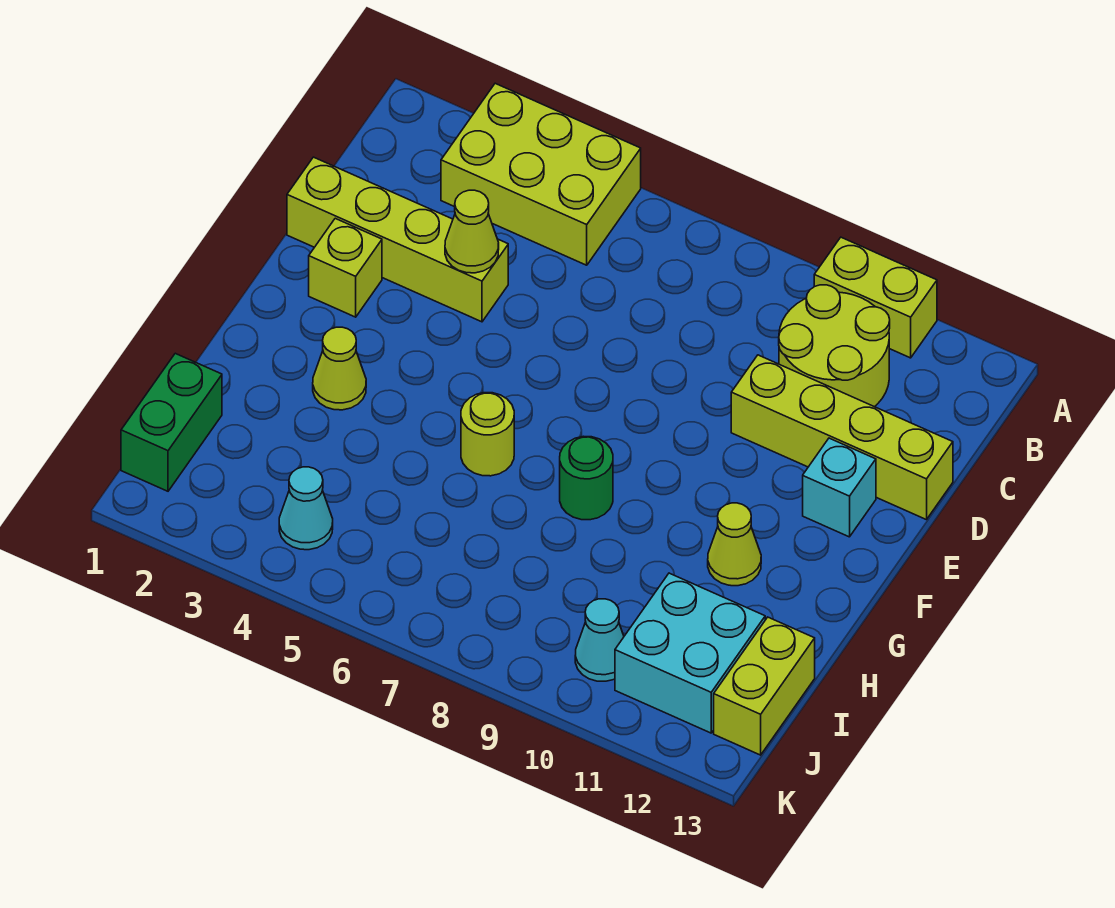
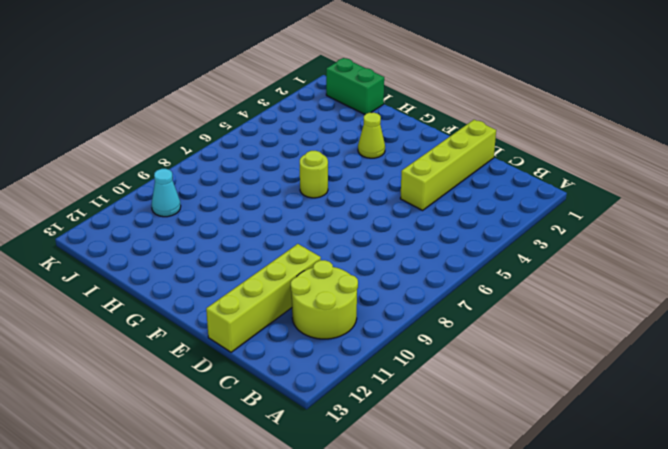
none -> lime 2x3 brick [441,83,641,265]
none -> lime 1x2 brick [814,237,937,358]
none -> lime 1x1 brick [309,218,382,317]

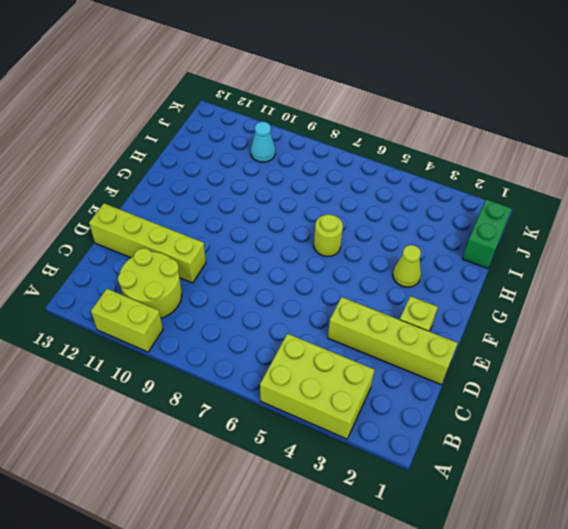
none -> cyan 1x1 brick [803,438,876,537]
none -> green 1x1 round brick [560,436,613,520]
none -> lime 1x1 cone [708,503,761,586]

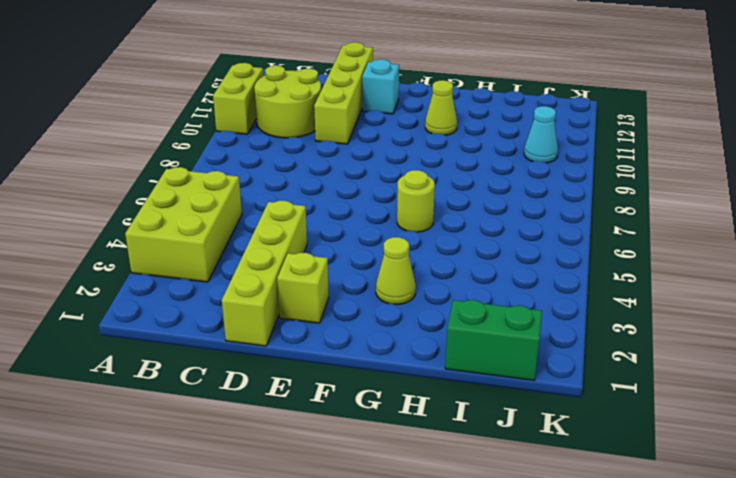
none -> green 1x1 round brick [560,436,613,520]
none -> cyan 2x2 brick [615,573,765,733]
none -> lime 1x2 brick [714,617,815,755]

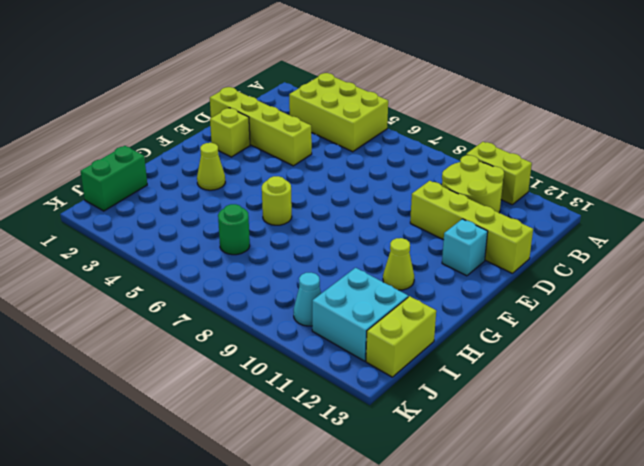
green 1x1 round brick [218,204,250,255] -> green 1x1 round brick moved to [560,436,613,520]
none -> cyan 1x1 cone [279,467,333,550]
none -> lime 1x1 cone [445,190,499,273]

